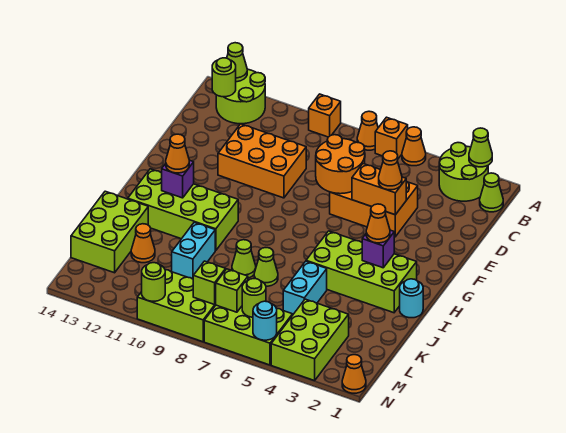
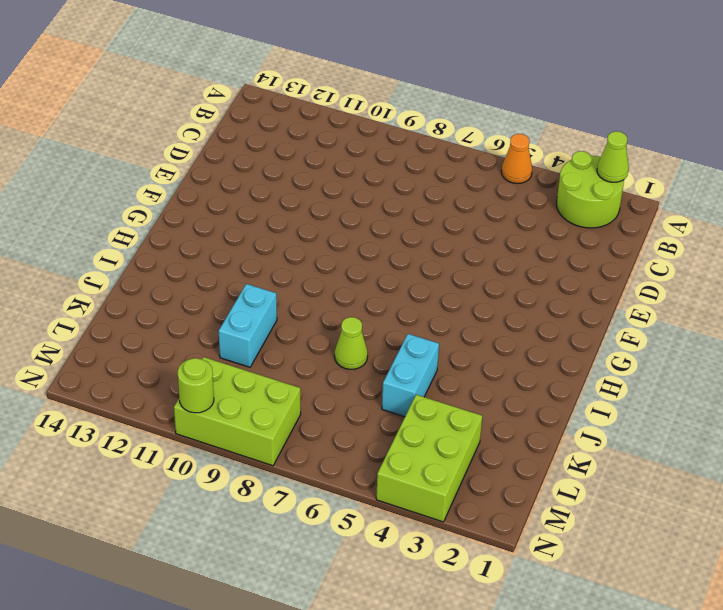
none -> orange 1x1 brick [375,117,408,159]
none -> orange 1x1 cone [357,111,378,150]
none -> orange 1x1 brick [309,94,341,137]
none -> lime 2x2 round brick [216,69,265,124]

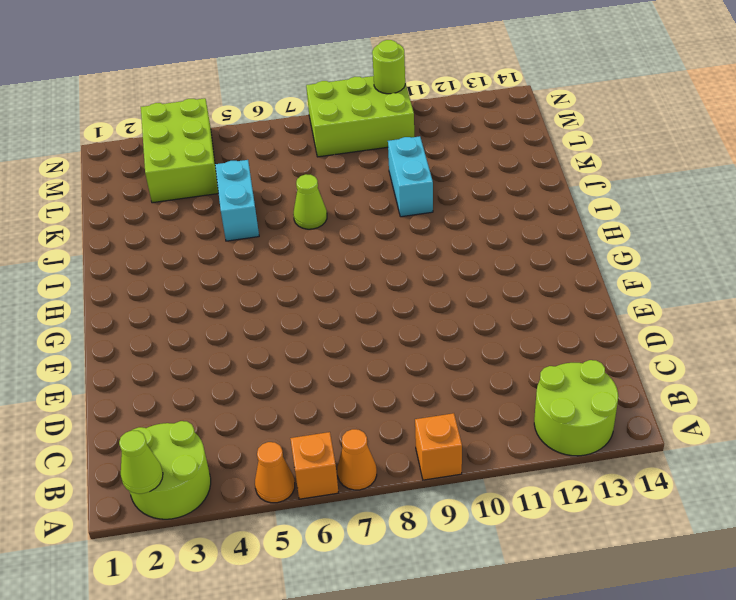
none -> lime 1x1 cone [480,173,503,212]
none -> orange 2x3 brick [330,181,418,237]
none -> orange 2x3 brick [218,124,306,198]
none -> lime 2x4 brick [306,231,417,313]

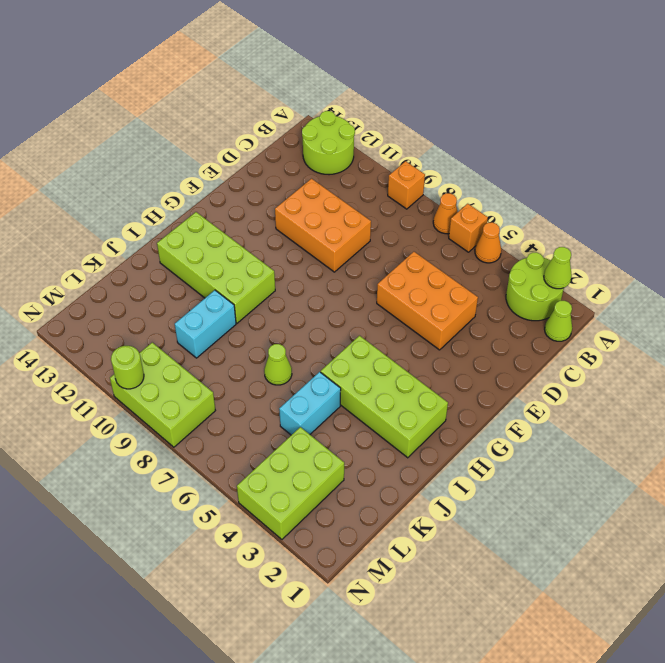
none -> cyan 1x1 round brick [400,279,423,318]
none -> lime 1x1 cone [232,240,256,278]
none -> lime 2x3 brick [71,191,148,273]
none -> orange 1x1 cone [131,224,155,263]

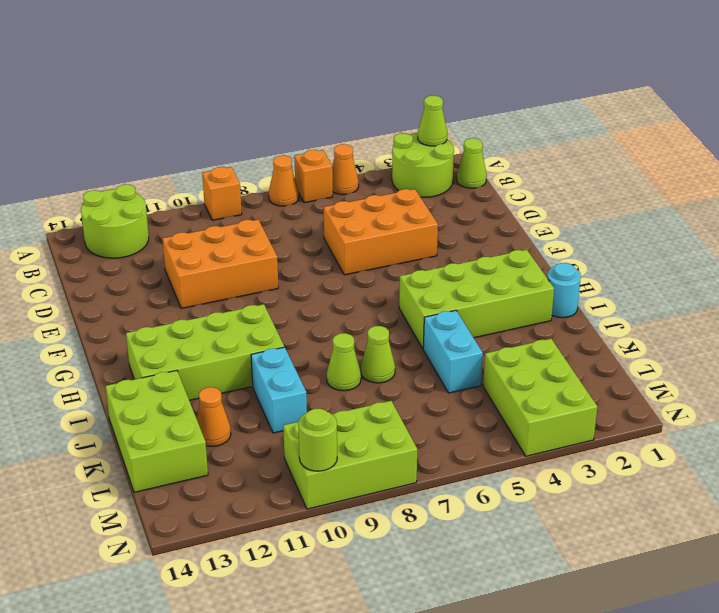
none -> lime 2x3 brick [204,305,292,365]
none -> orange 1x1 cone [342,355,366,393]
none -> lime 1x1 cone [227,43,247,82]
none -> lime 1x1 round brick [212,58,236,97]

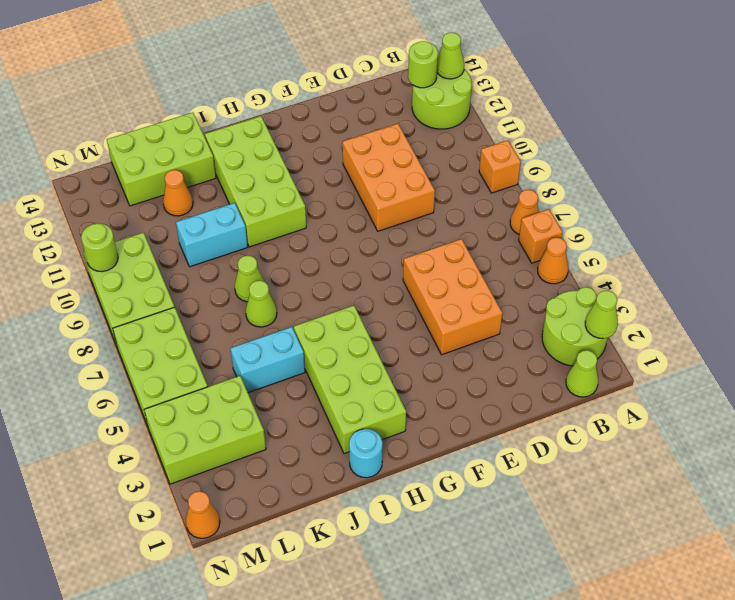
none -> orange 2x2 round brick [316,135,365,194]
none -> orange 1x2 brick [352,164,406,215]
none -> purple 1x1 brick [362,230,394,268]
none -> purple 1x1 brick [162,160,194,198]

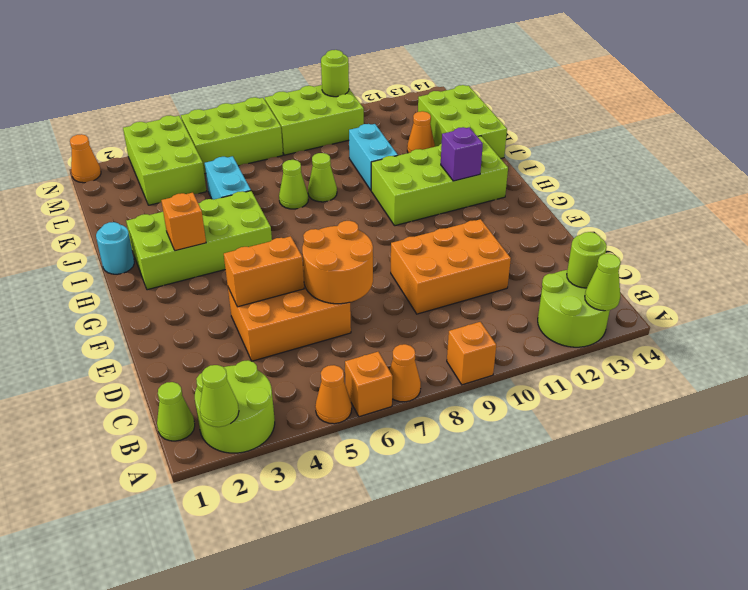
orange 1x1 brick [161,193,206,251] -> purple 1x1 brick [362,230,394,268]
none -> lime 1x1 round brick [242,279,266,317]
none -> lime 1x1 brick [216,269,248,312]
none -> lime 1x1 brick [193,261,226,305]
none -> cyan 1x1 round brick [253,301,277,340]

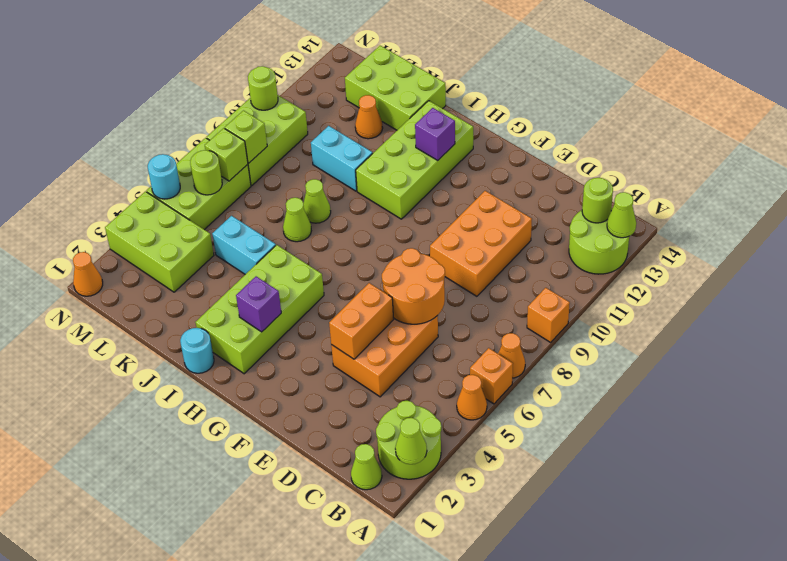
none -> orange 1x1 cone [379,151,402,190]
none -> orange 1x1 cone [366,204,390,243]
none -> orange 1x1 cone [166,134,189,173]

